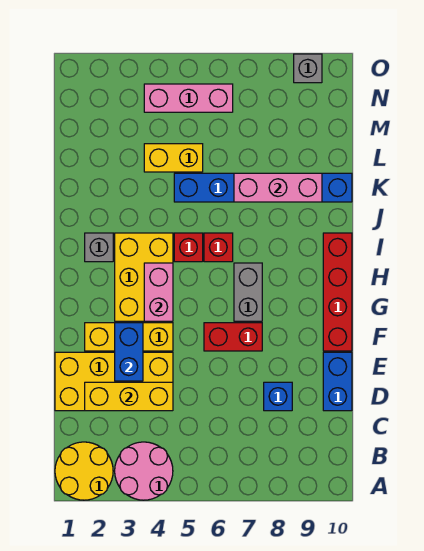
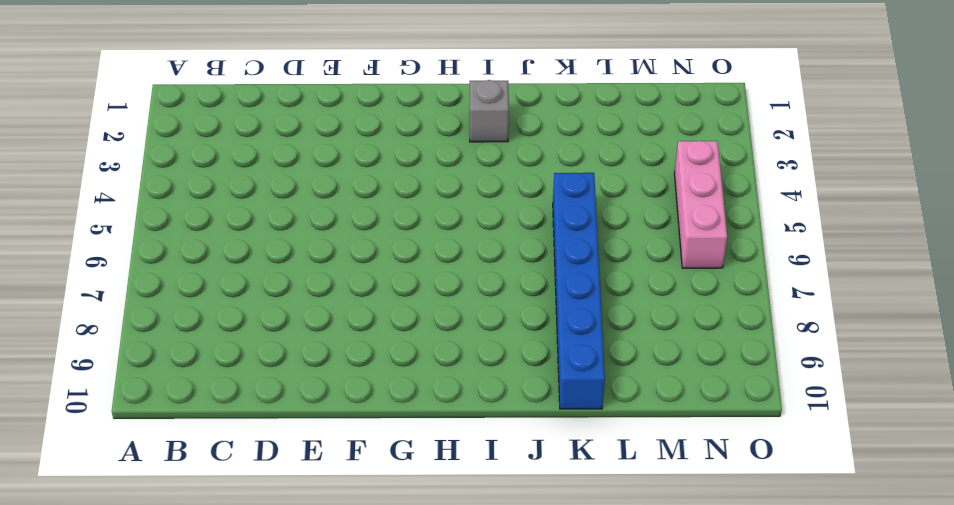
none -> yellow 2x2 round brick [55,442,113,500]
none -> pink 2x2 round brick [115,442,173,500]
none -> yellow 2x4 brick [55,352,173,411]

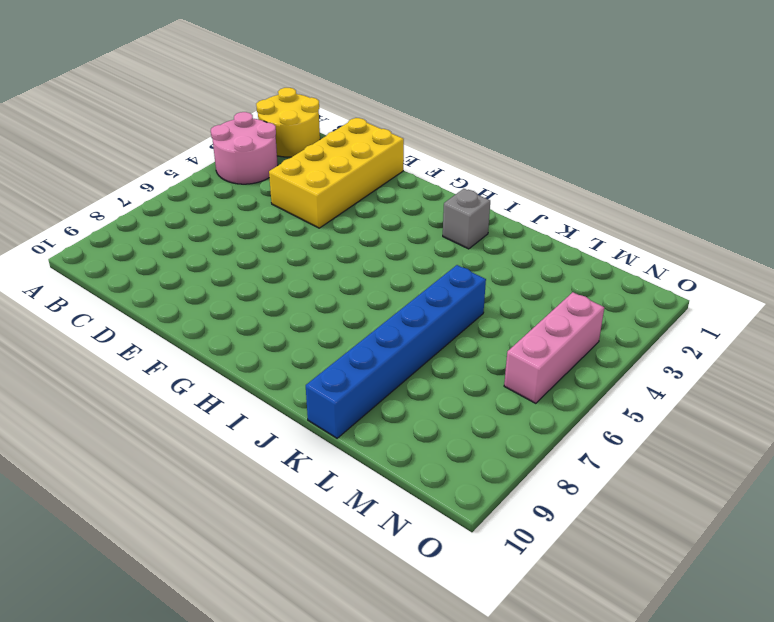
none -> blue 1x1 brick [264,382,292,411]
none -> blue 1x2 brick [323,352,352,411]
none -> yellow 1x3 brick [85,323,173,351]

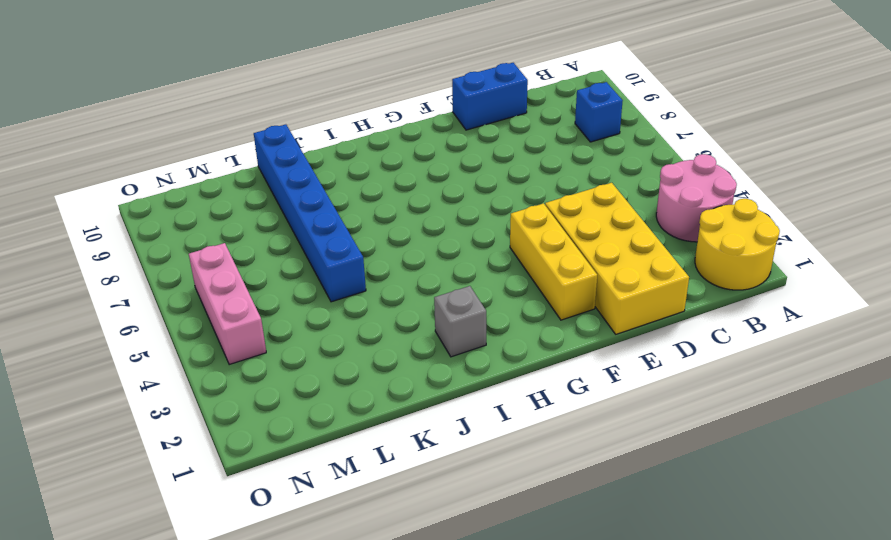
blue 1x1 brick [575,82,623,142] -> blue 1x1 brick moved to [264,382,292,411]
none -> red 1x2 brick [204,323,262,351]
none -> red 1x4 brick [323,233,352,351]
none -> yellow 2x3 brick [115,233,173,321]

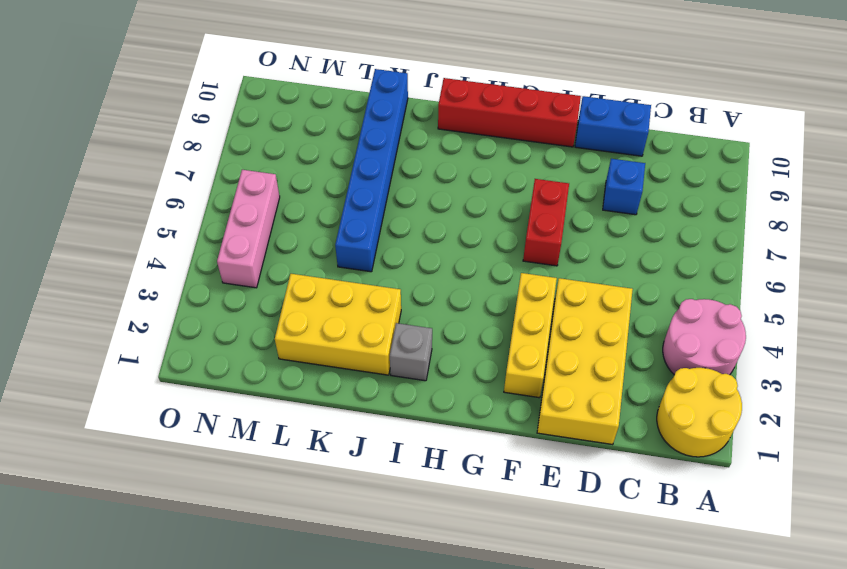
yellow 2x3 brick [275,274,401,375] -> yellow 2x3 brick moved to [115,233,173,321]
none -> grey 1x2 brick [234,263,262,321]
none -> red 1x1 brick [174,233,203,262]
none -> red 1x1 brick [204,233,233,262]

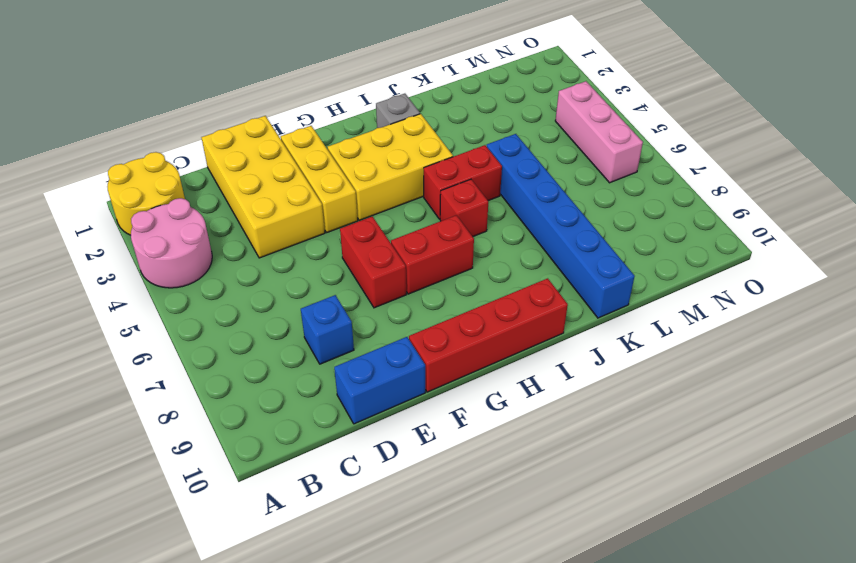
red 1x2 brick [391,215,474,294] -> grey 1x2 brick [234,263,262,321]
red 1x2 brick [424,145,502,219] -> red 1x1 brick [174,233,203,262]
none -> yellow 1x2 brick [144,144,203,172]
none -> grey 1x1 brick [294,54,322,83]
none -> yellow 1x3 brick [85,382,173,411]

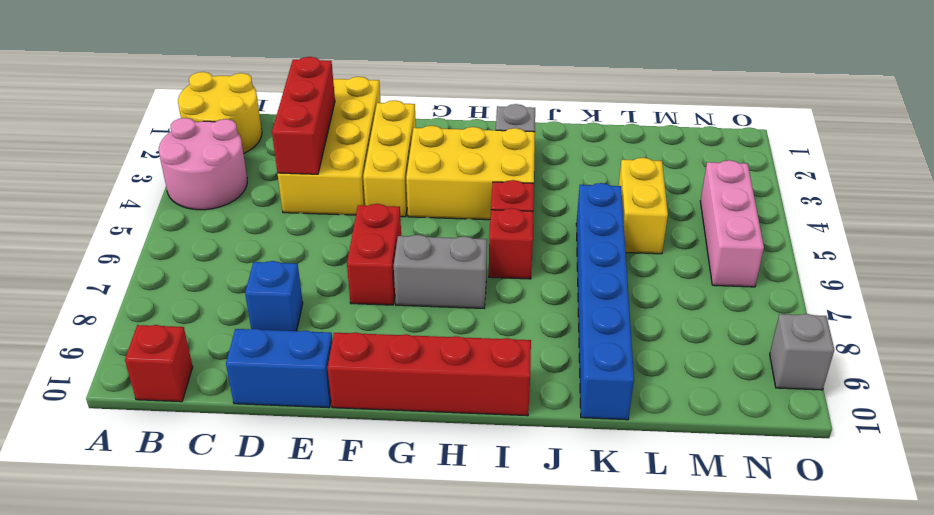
red 1x1 brick [125,325,193,402] -> none
red 1x3 brick [272,57,335,174] -> yellow 1x3 brick [85,382,173,411]
none -> blue 1x2 brick [115,323,143,381]
none -> pink 1x2 brick [144,263,173,321]
none -> pink 1x3 brick [234,173,322,202]

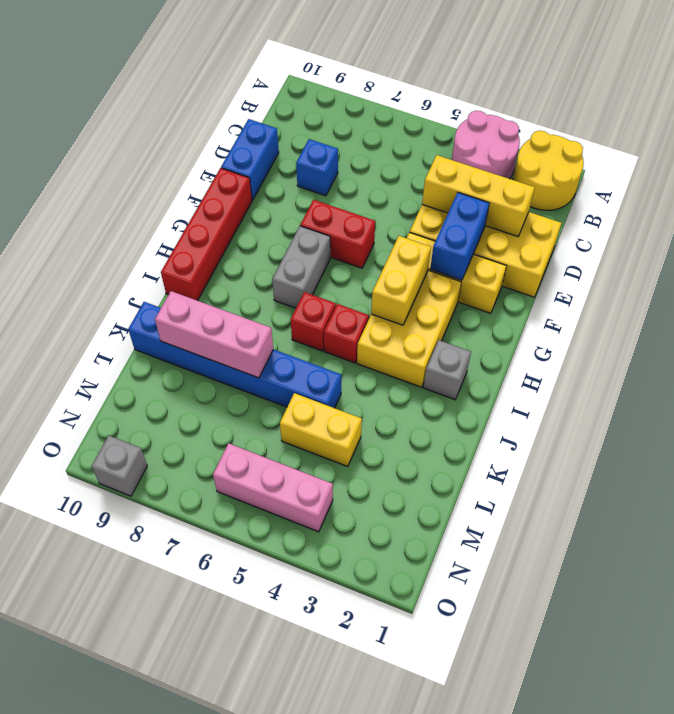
yellow 1x2 brick [371,236,431,325] -> pink 1x2 brick [144,263,173,321]

